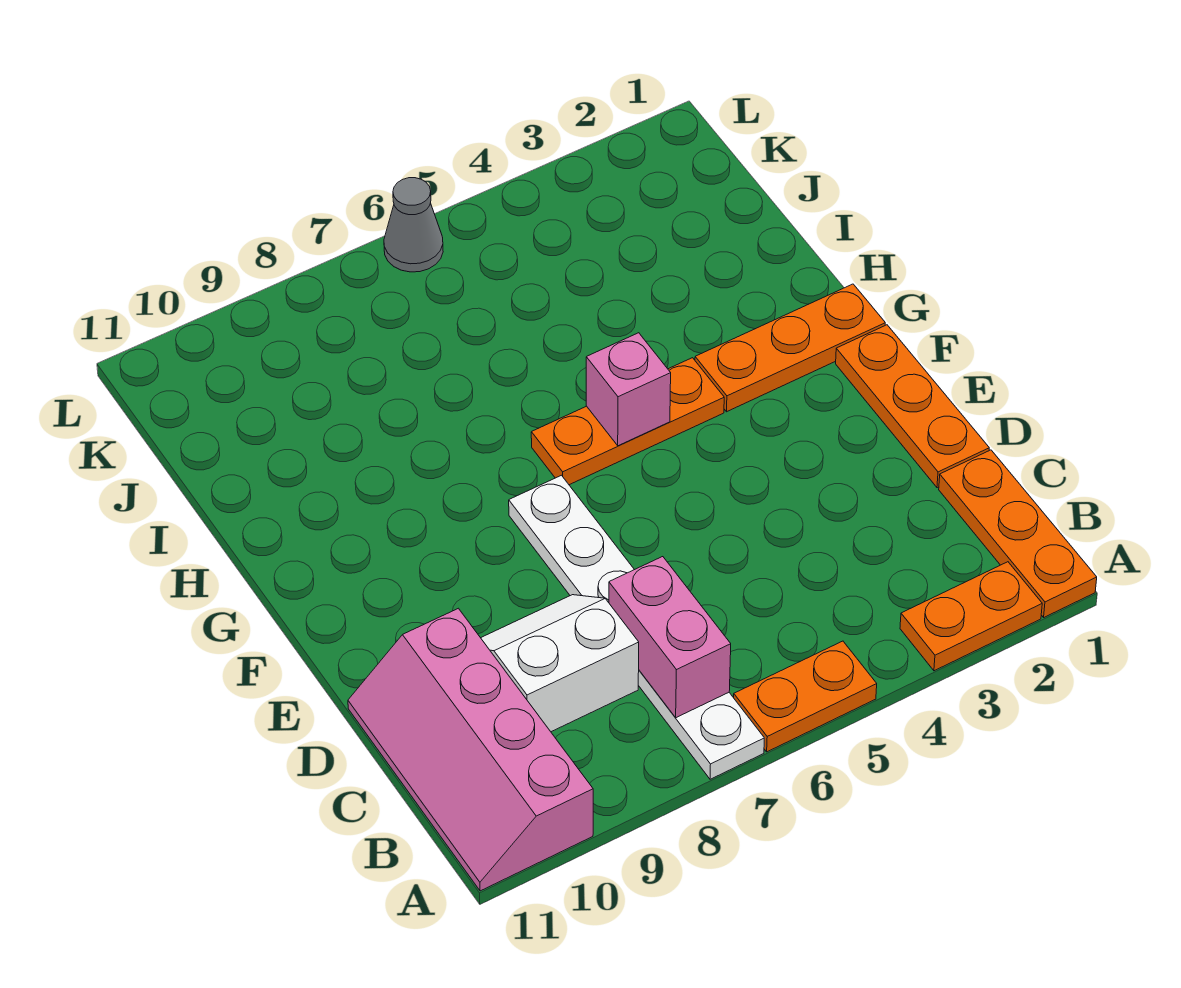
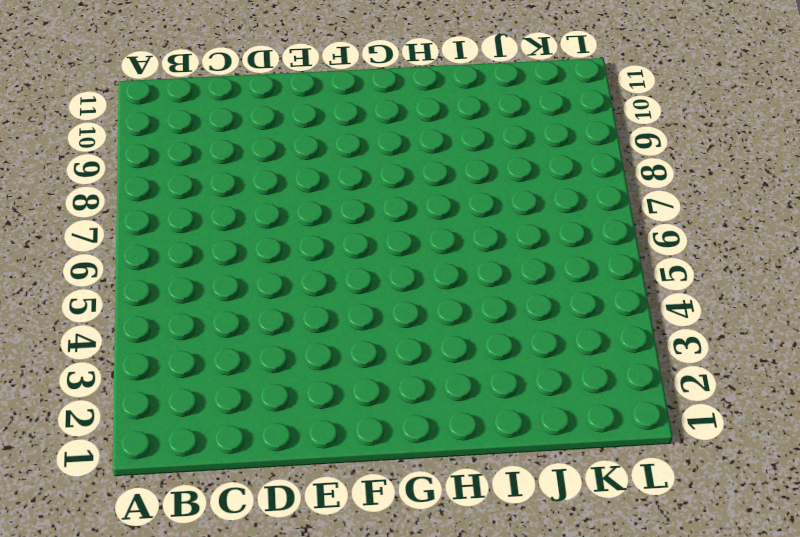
none -> orange 1x3 plate [939,450,1097,617]
none -> orange 1x2 plate [900,562,1042,671]
none -> orange 1x2 plate [734,641,877,752]

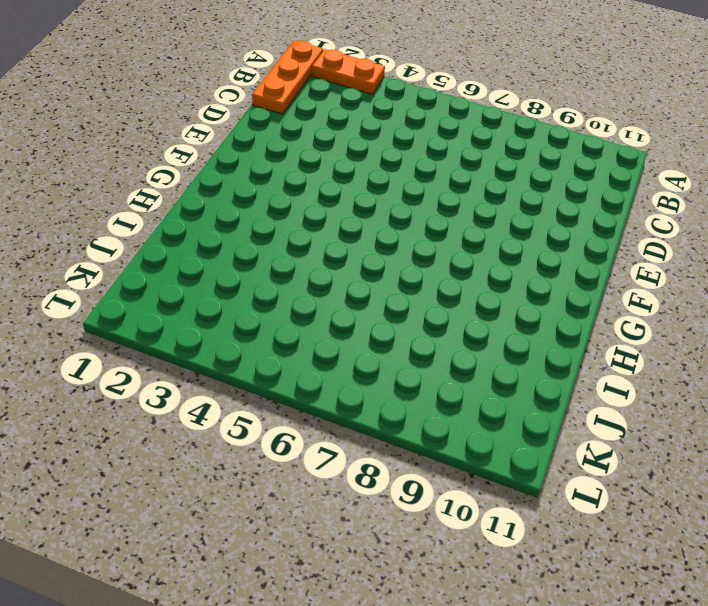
none -> orange 1x2 plate [734,641,877,752]
none -> white 1x6 plate [509,475,764,779]
none -> pink 2x4 slope [348,608,593,891]

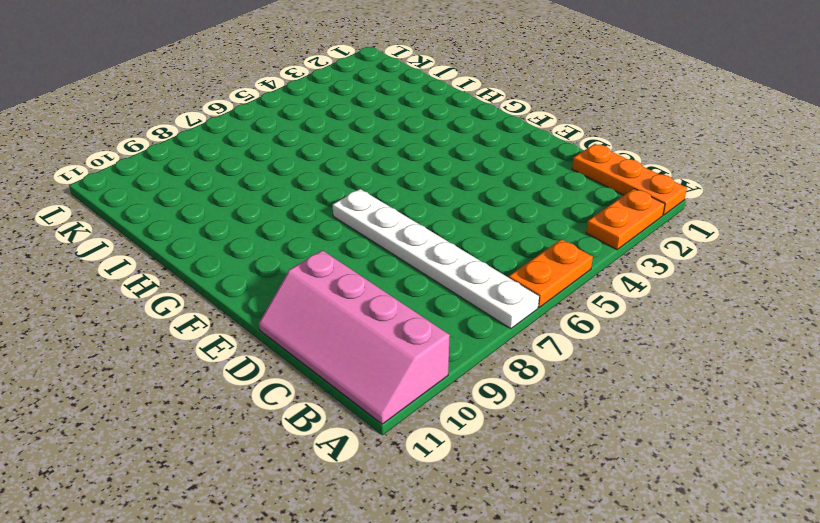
none -> white 2x2 slope [481,595,639,732]
none -> orange 1x3 plate [836,325,989,488]
none -> orange 1x3 plate [695,284,885,412]

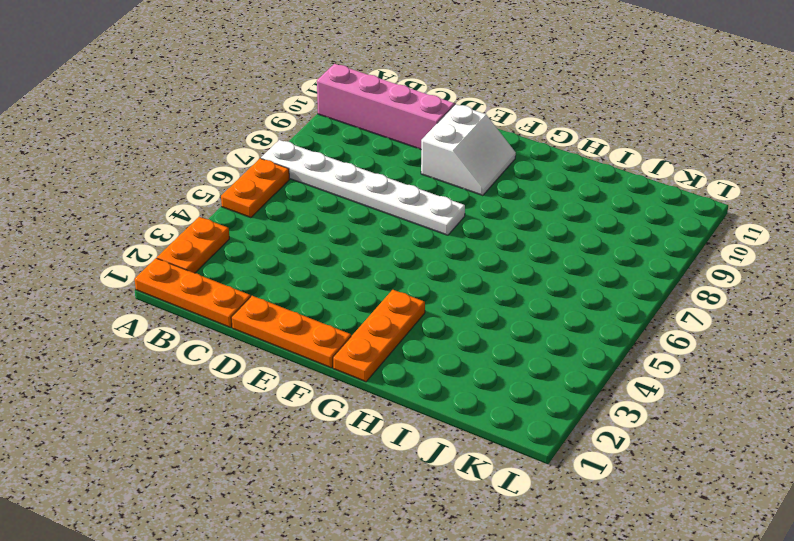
white 2x2 slope [421,104,516,196] -> white 2x2 slope moved to [481,595,639,732]
none -> orange 1x3 plate [531,358,724,485]
none -> grey 1x1 cone [384,178,443,272]
none -> pink 1x2 brick [609,557,731,718]

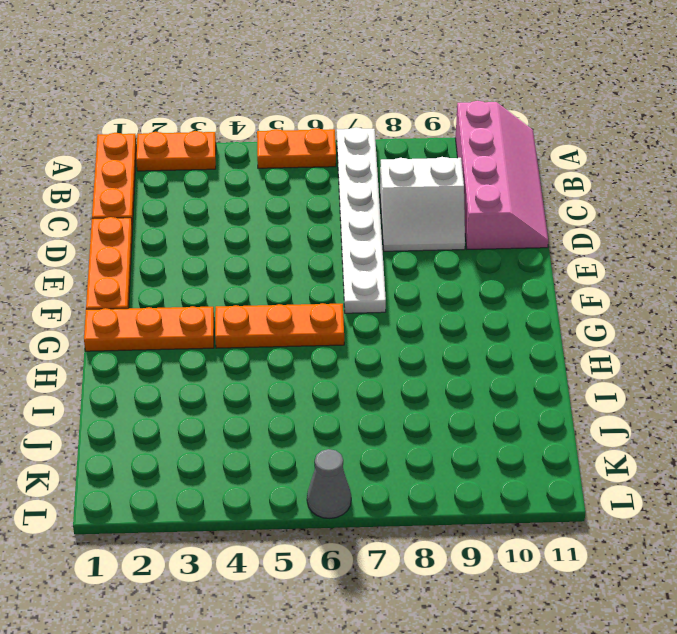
none -> pink 1x2 brick [609,557,731,718]
none -> pink 1x1 brick [586,333,671,446]

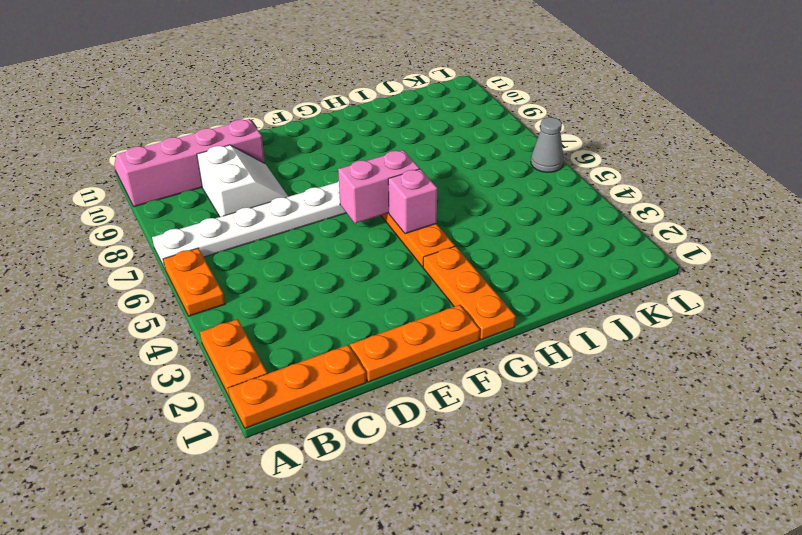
pink 1x2 brick [338,150,420,223] -> pink 1x2 brick moved to [609,557,731,718]

